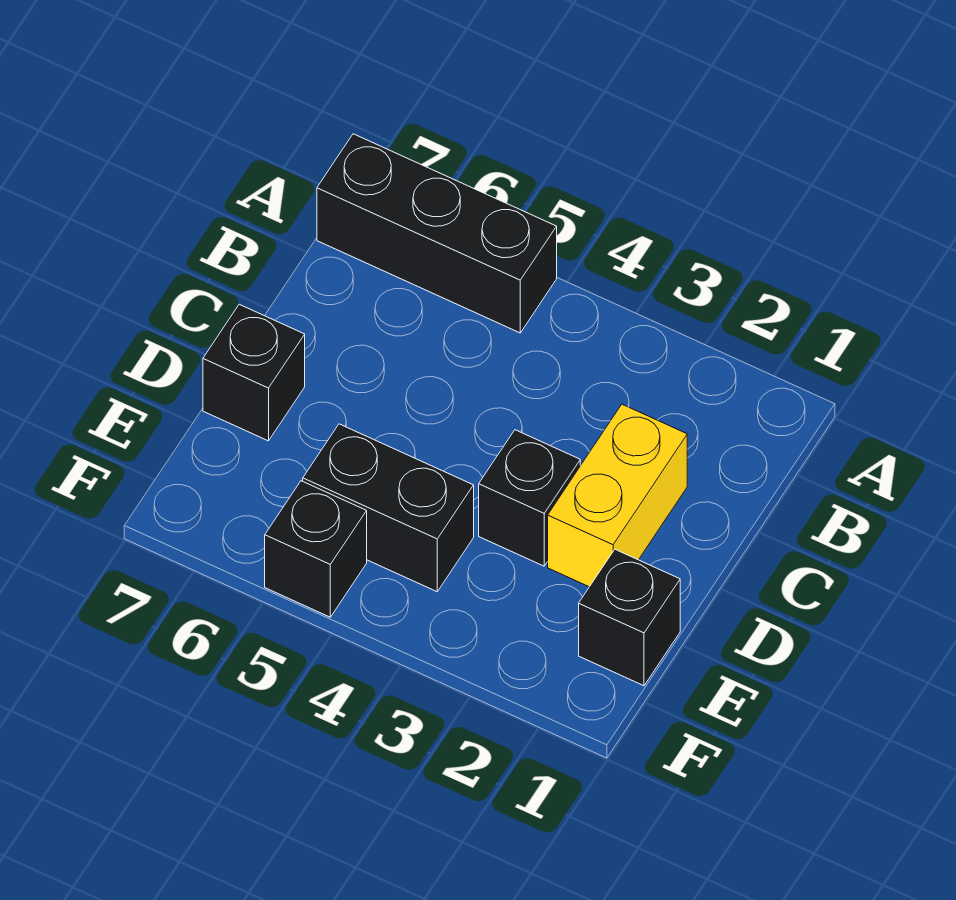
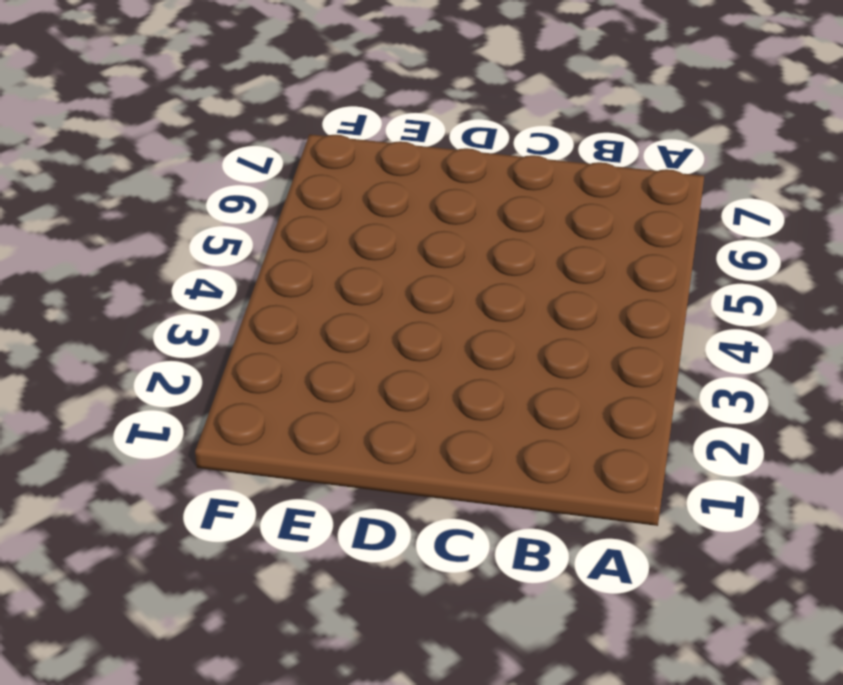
none -> black 1x3 brick [317,134,557,333]
none -> yellow 1x2 brick [548,404,687,587]

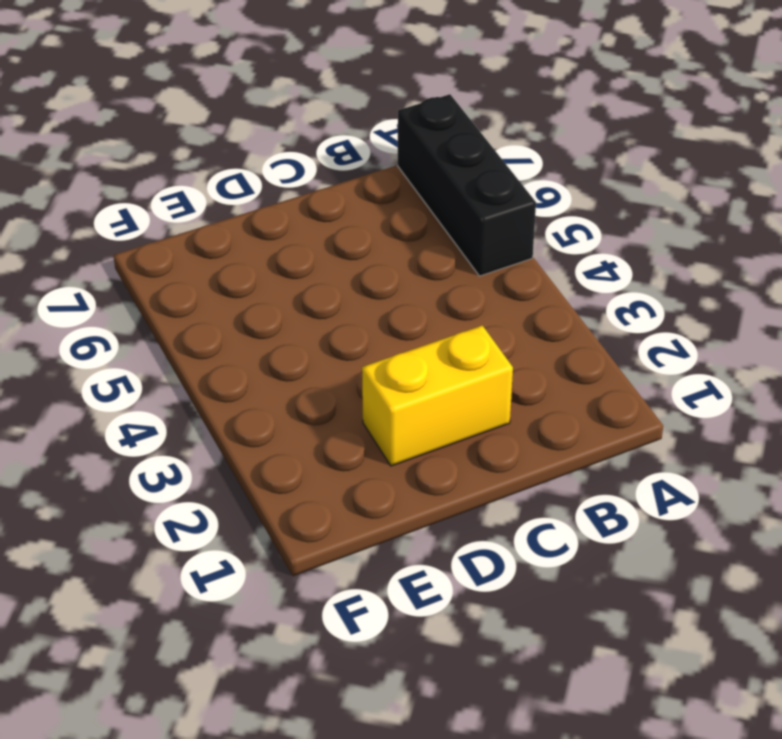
none -> black 1x1 brick [479,430,580,566]
none -> black 1x1 brick [203,304,305,441]

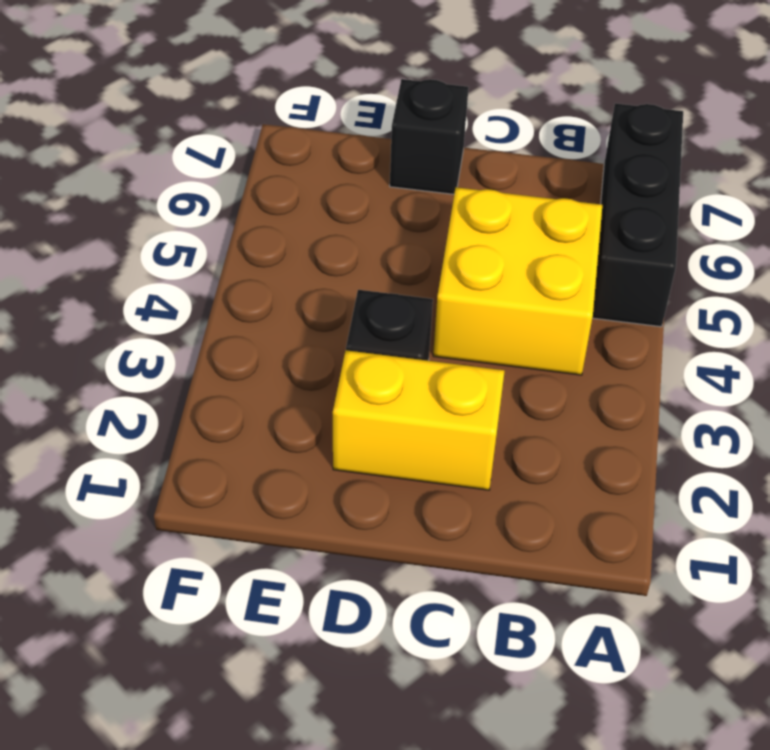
yellow 2x2 brick [433,187,602,375] -> none
none -> black 1x1 brick [579,549,680,686]
none -> black 1x2 brick [303,424,474,592]

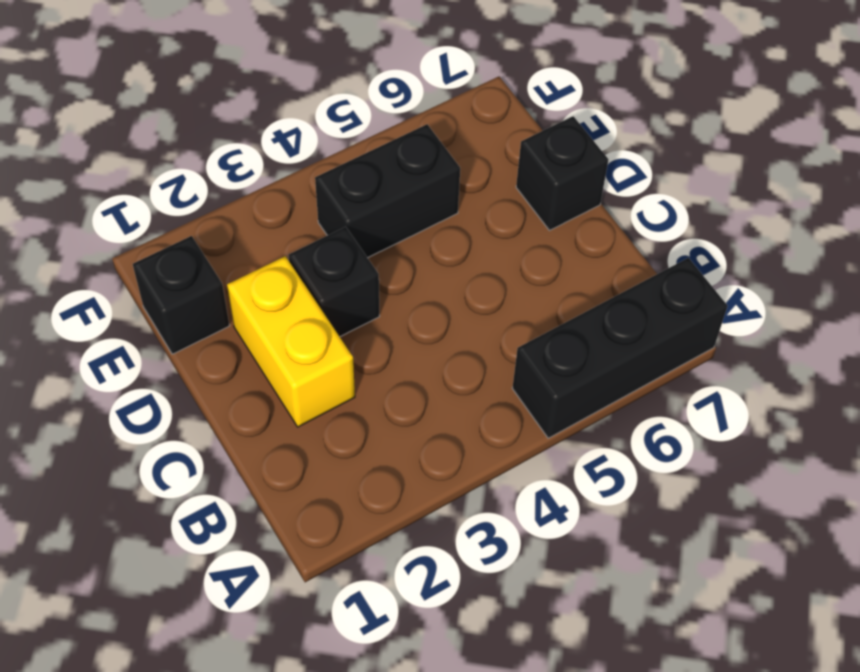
none -> black 1x1 brick [265,481,367,617]

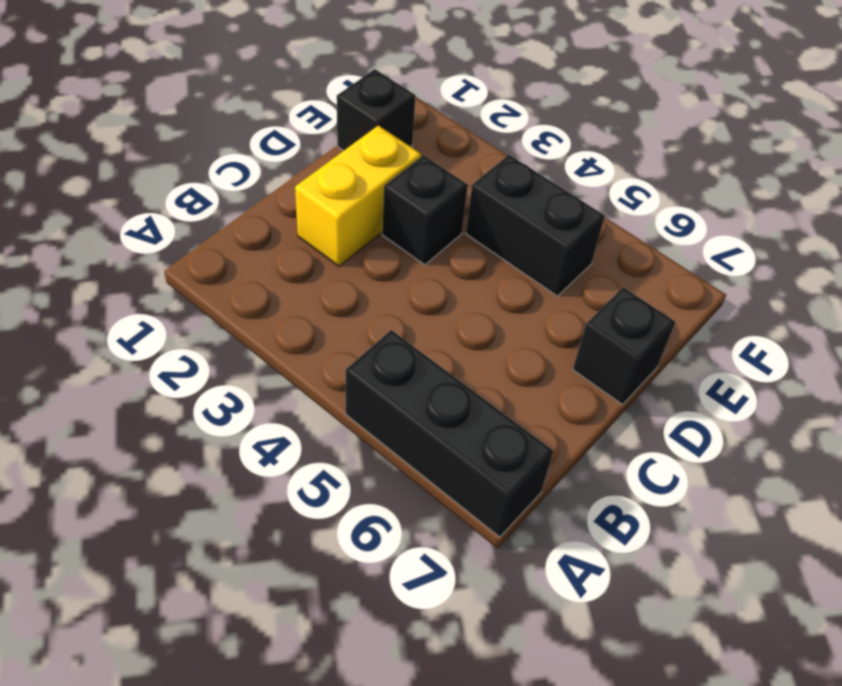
none -> black 1x1 brick [265,481,367,617]

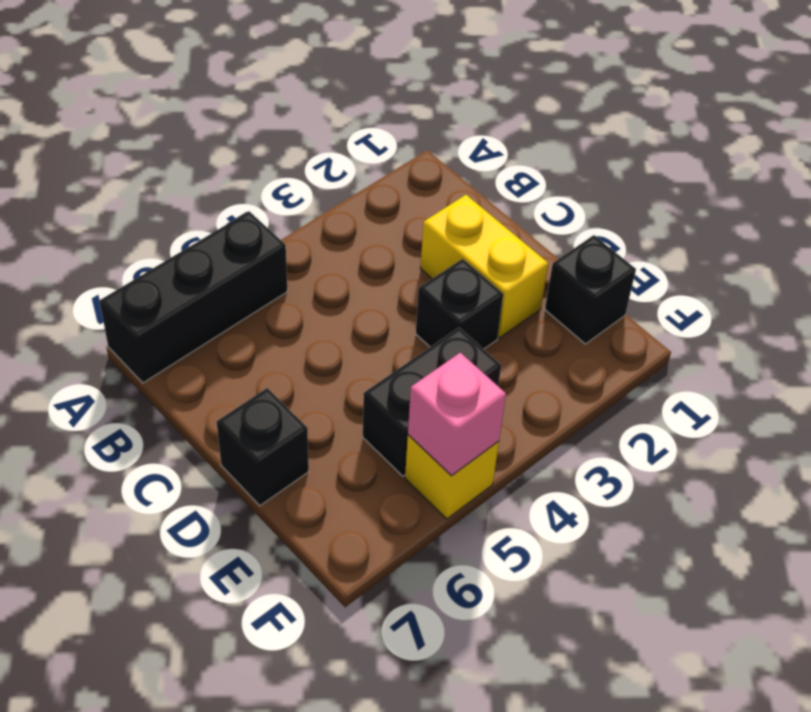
yellow 1x1 brick [405,435,499,519] -> black 1x1 brick [265,481,367,617]
pink 1x1 brick [408,353,506,476] -> none

